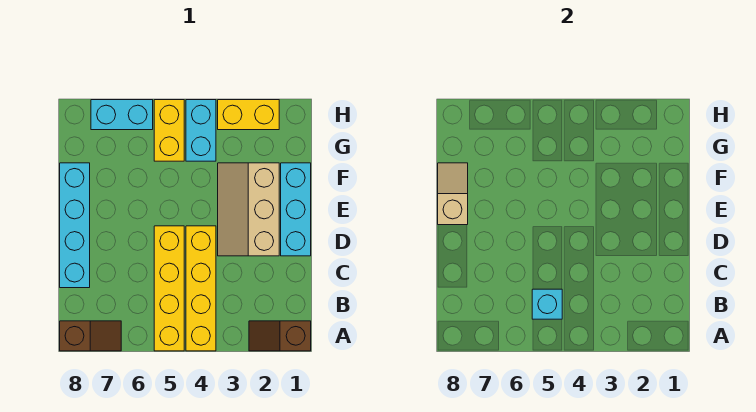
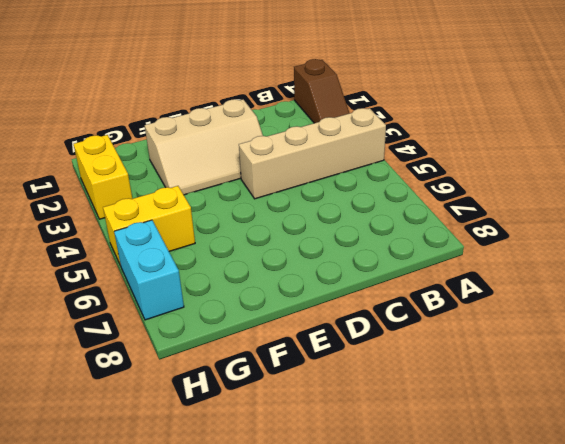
tan 1x4 brick [239,108,386,199] -> yellow 1x4 brick [186,226,216,351]
none -> yellow 1x4 brick [154,226,184,351]
none -> brown 1x2 slope [60,321,121,351]
none -> cyan 1x4 brick [60,163,90,288]

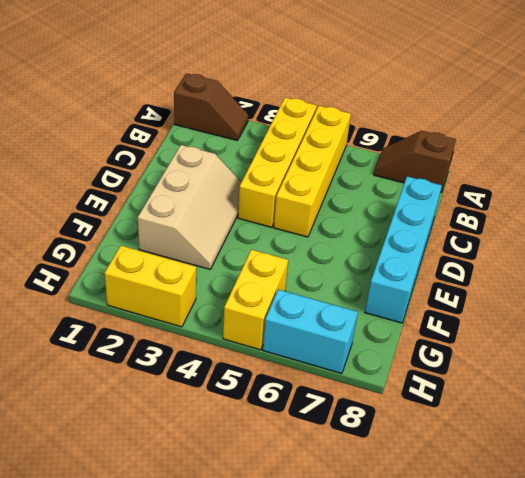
none -> cyan 1x3 brick [281,163,311,256]
none -> cyan 1x2 brick [186,100,216,161]
none -> cyan 1x1 brick [532,289,562,319]

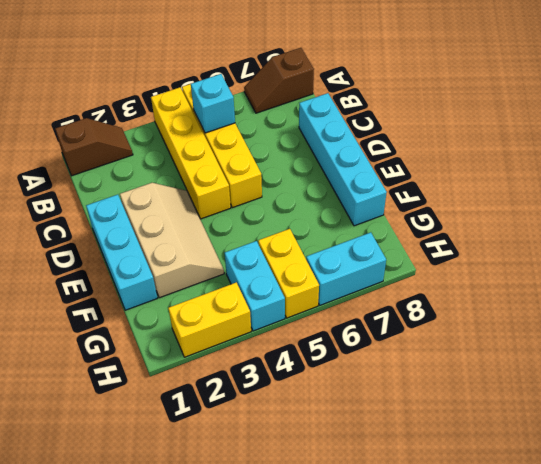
none -> tan 1x2 slope [438,163,468,225]

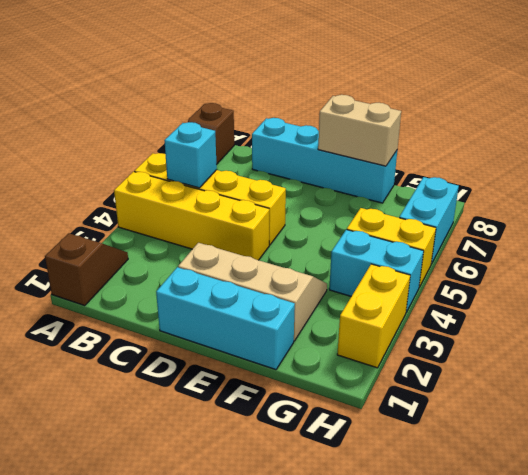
tan 1x2 brick [318,95,401,166] -> tan 1x2 slope [438,163,468,225]

